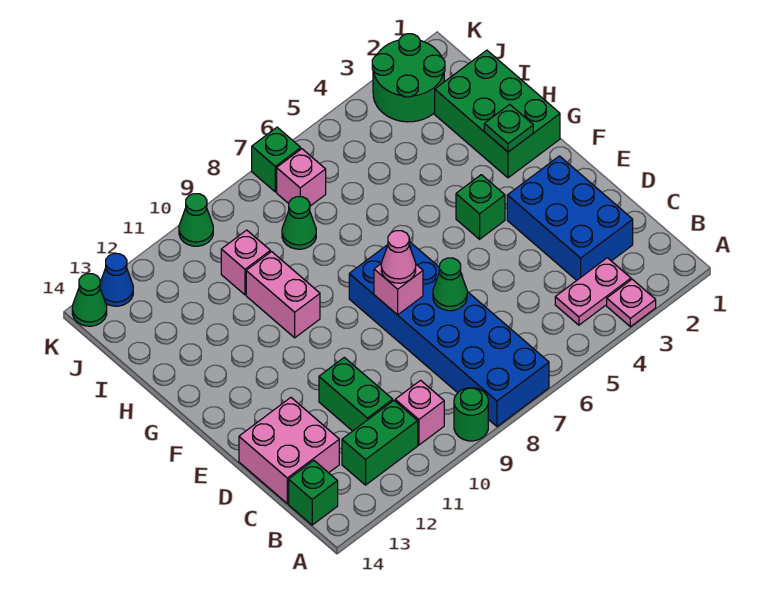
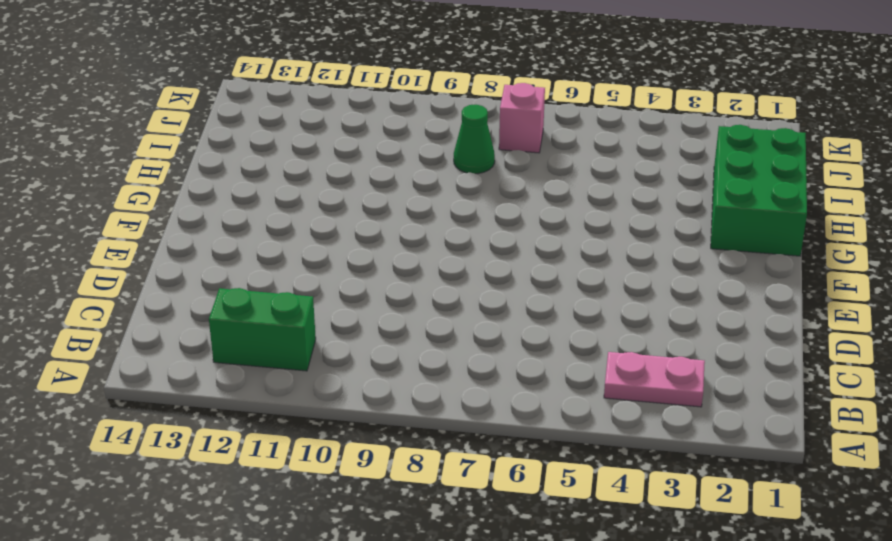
none -> pink 1x1 plate [607,279,656,327]
none -> blue 2x6 brick [349,241,549,427]
none -> green 1x1 round brick [454,388,488,441]

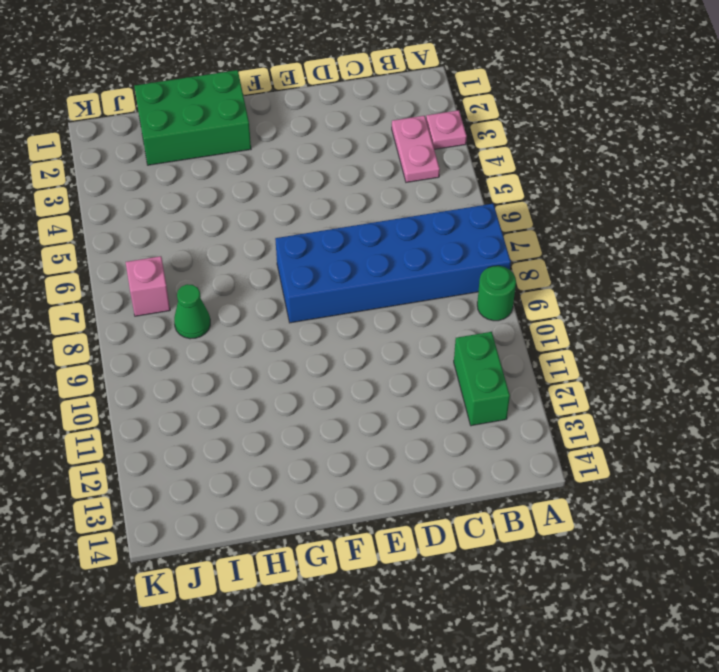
none -> pink 1x1 brick [395,380,444,445]
none -> green 1x1 brick [289,460,338,525]
none -> blue 2x3 brick [507,156,633,280]

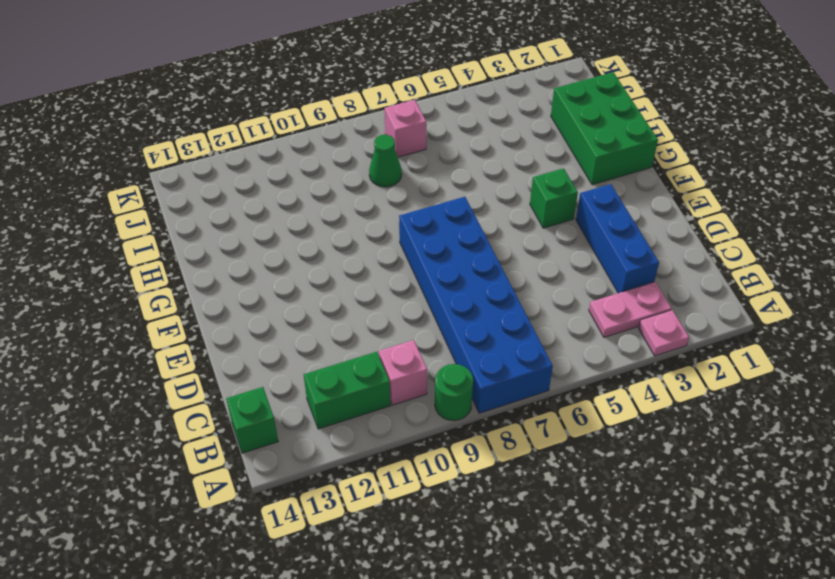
blue 1x3 brick [576,184,659,293] -> blue 2x3 brick [507,156,633,280]
none -> green 1x2 brick [319,357,393,431]
none -> pink 2x2 brick [239,398,339,504]
none -> pink 1x2 brick [246,252,320,338]

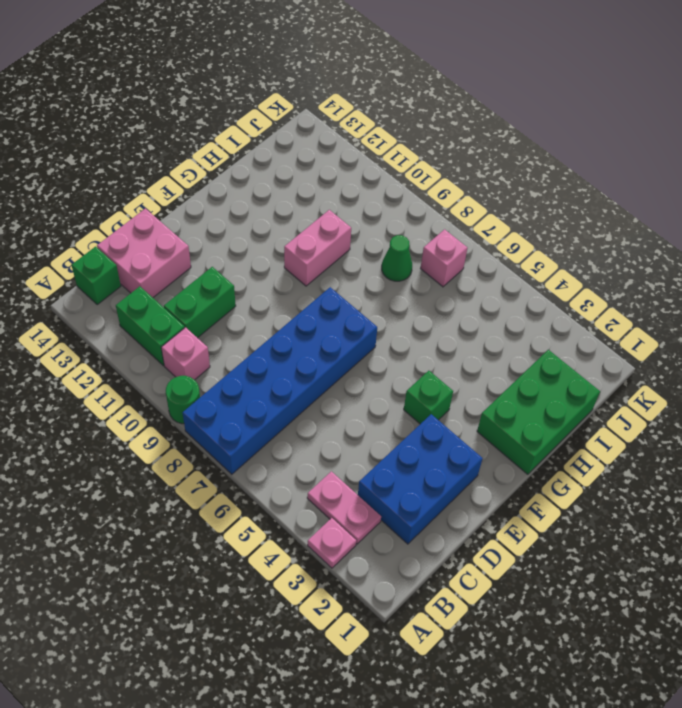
none -> pink 1x1 brick [221,230,270,295]
none -> green 2x2 round brick [372,34,445,122]
none -> green 1x1 brick [252,127,301,192]

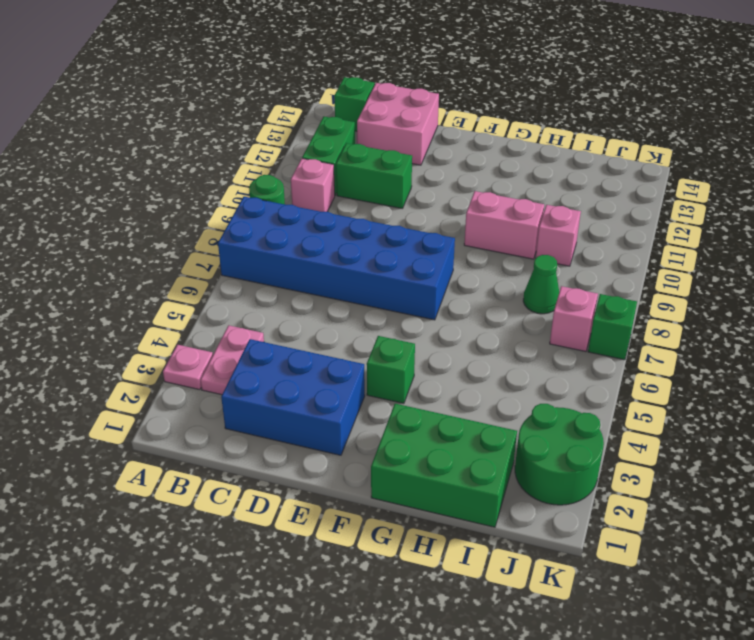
none -> green 1x1 cone [179,194,213,246]
none -> blue 1x1 cone [100,254,133,306]
none -> green 1x1 cone [72,274,107,326]

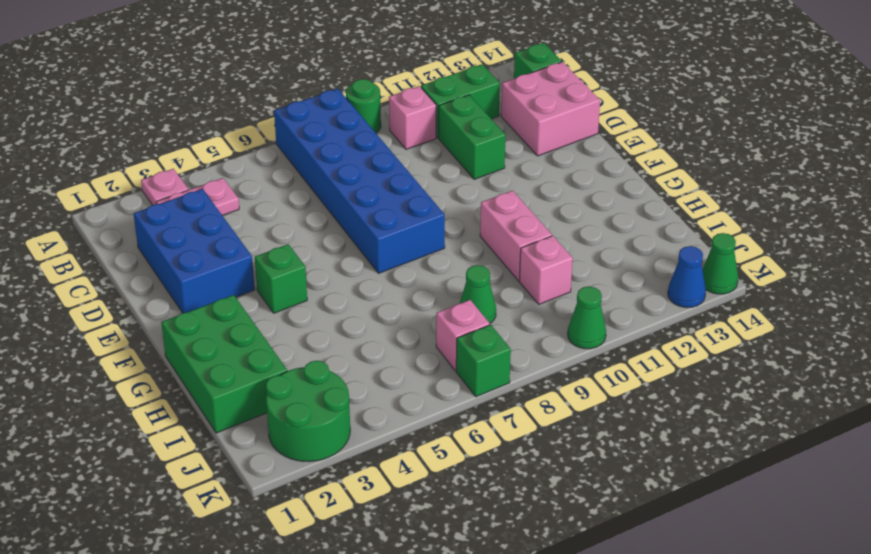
none -> green 1x1 cone [433,258,467,311]
none -> pink 1x1 brick [374,264,423,315]
none -> green 1x1 plate [484,105,533,152]

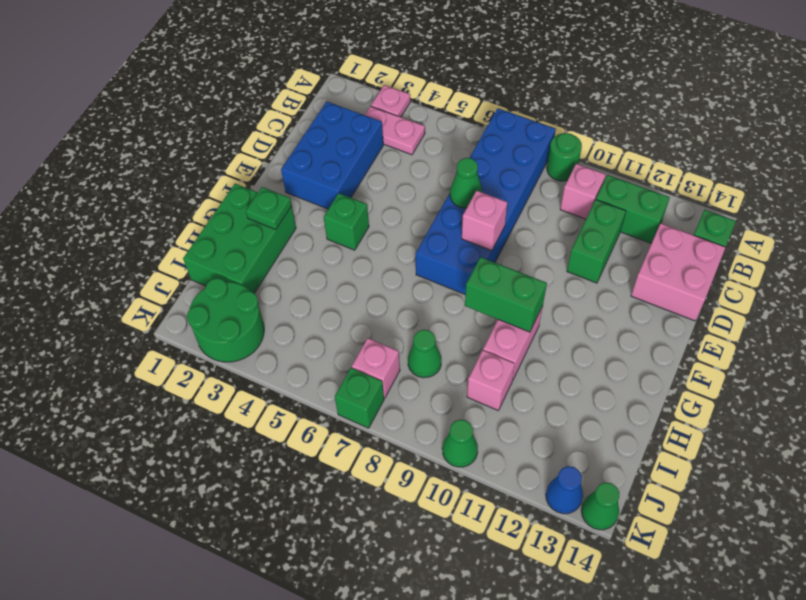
green 1x2 brick [465,257,547,332] -> none
none -> pink 1x1 cone [381,231,416,283]

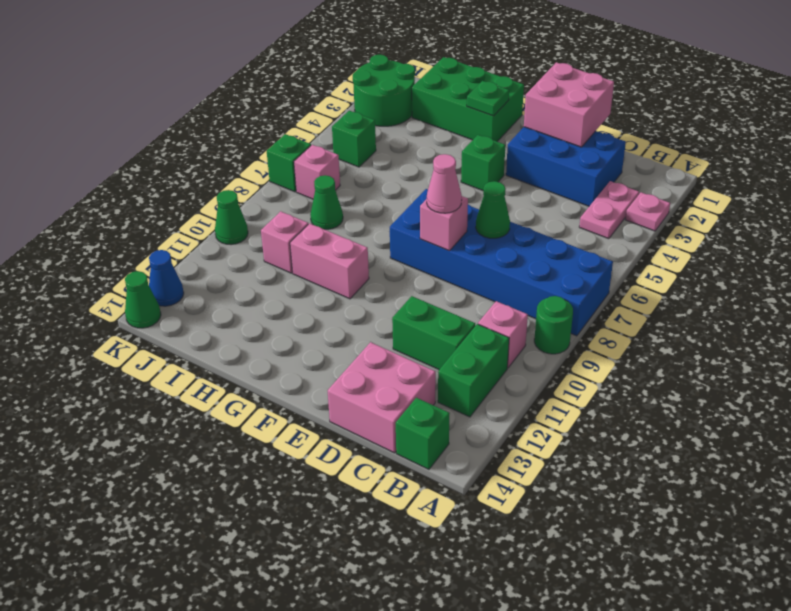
pink 2x2 brick [524,62,614,147] -> none
green 1x1 brick [332,111,376,167] -> none

